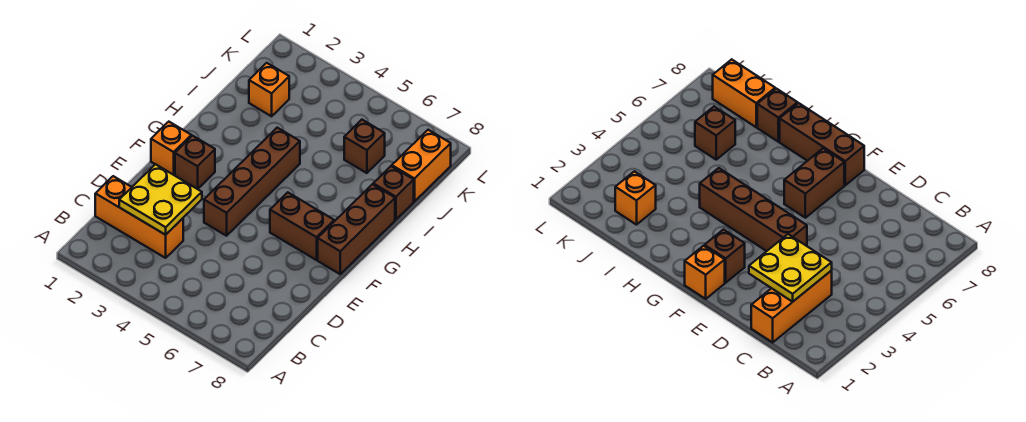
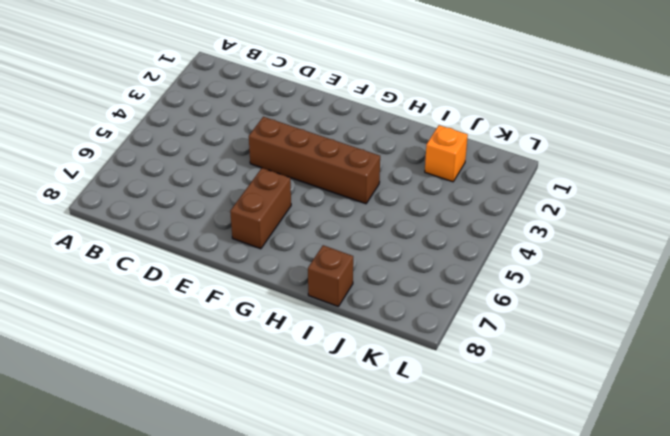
none -> orange 1x3 brick [95,176,183,258]
none -> orange 1x1 brick [151,122,191,175]

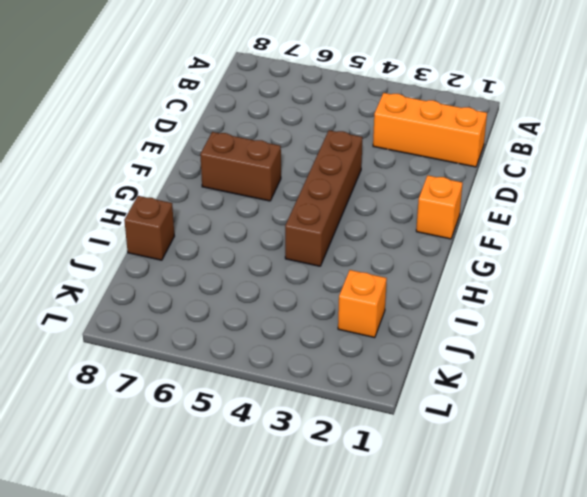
none -> brown 1x1 brick [175,136,215,189]
none -> brown 1x3 brick [318,184,395,274]

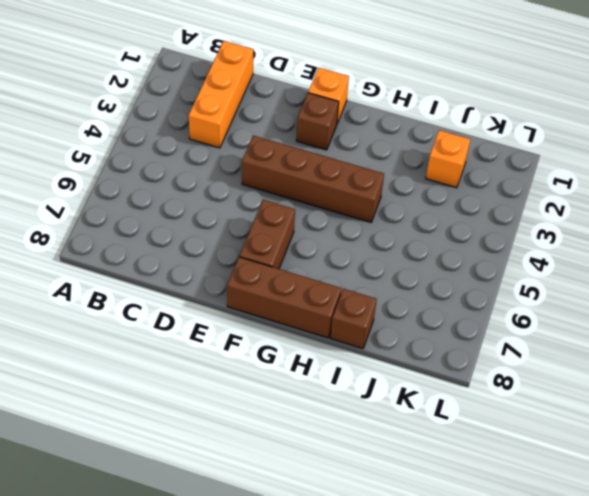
none -> brown 1x1 brick [344,120,385,173]
none -> orange 1x2 brick [392,130,451,201]

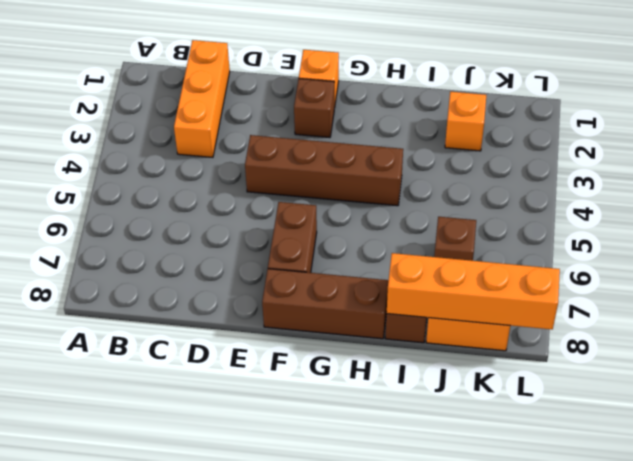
orange 1x4 brick [387,253,560,329] -> none
none -> yellow 2x2 plate [119,164,202,235]

